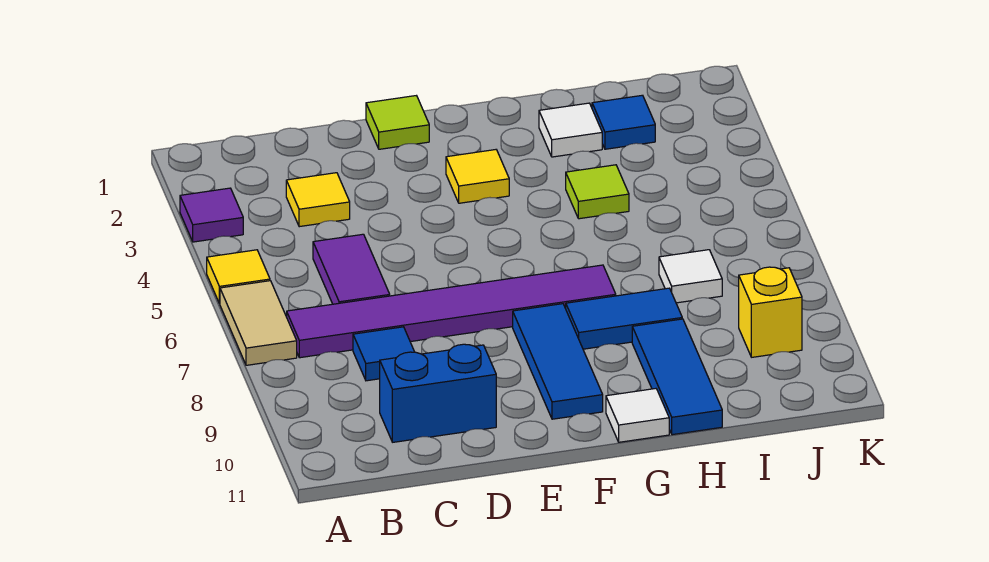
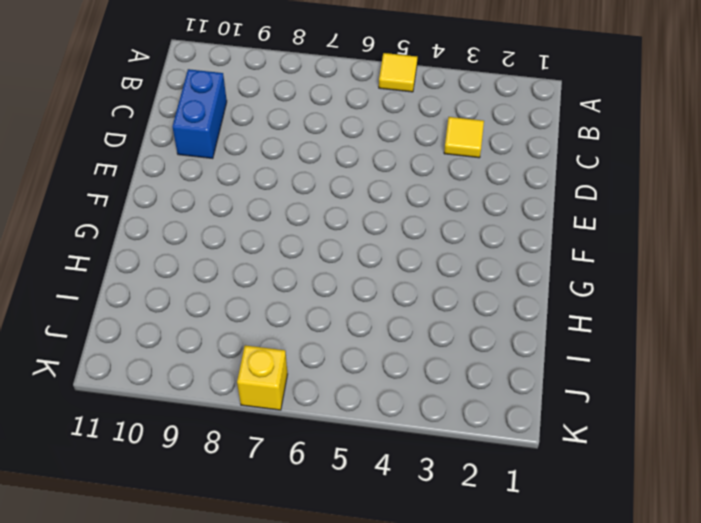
yellow 1x1 brick [237,345,287,410] -> yellow 1x1 brick moved to [739,267,802,357]
none -> purple 1x1 tile [180,188,243,242]
none -> tan 1x2 tile [220,281,297,365]
none -> purple 1x6 tile [287,265,616,358]

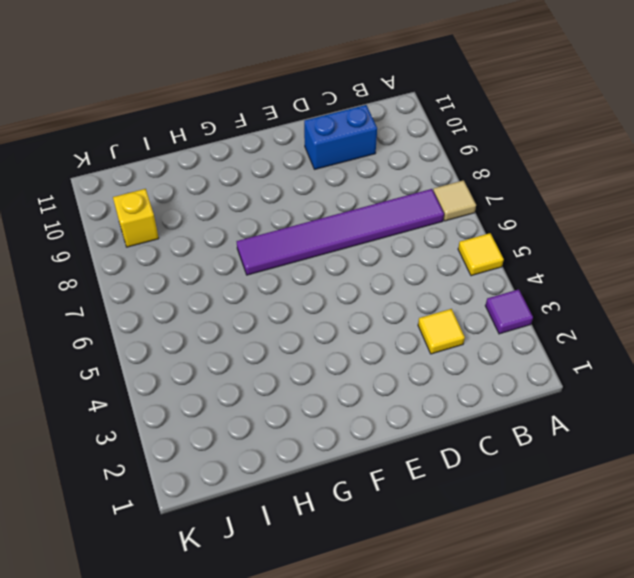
tan 1x1 tile [433,180,476,221] -> tan 1x2 tile [220,281,297,365]
none -> purple 1x2 tile [313,234,390,304]
none -> blue 1x1 tile [353,327,414,381]
none -> lime 1x1 tile [366,96,429,149]

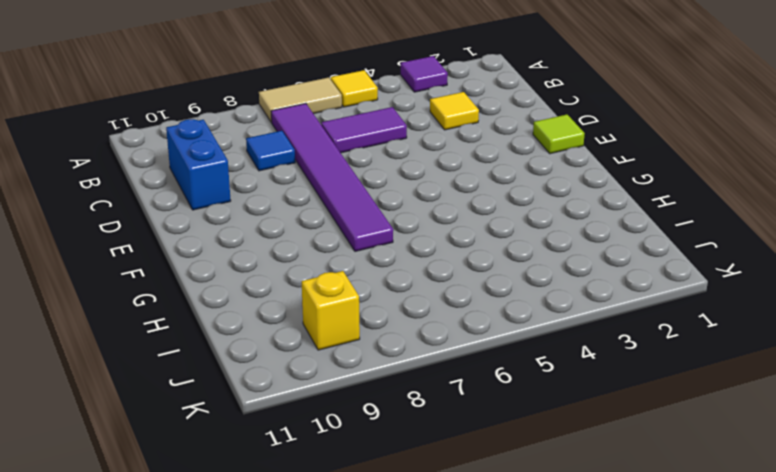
none -> yellow 1x1 tile [446,150,509,203]
none -> blue 1x3 tile [513,304,603,419]
none -> blue 1x2 tile [566,288,682,349]

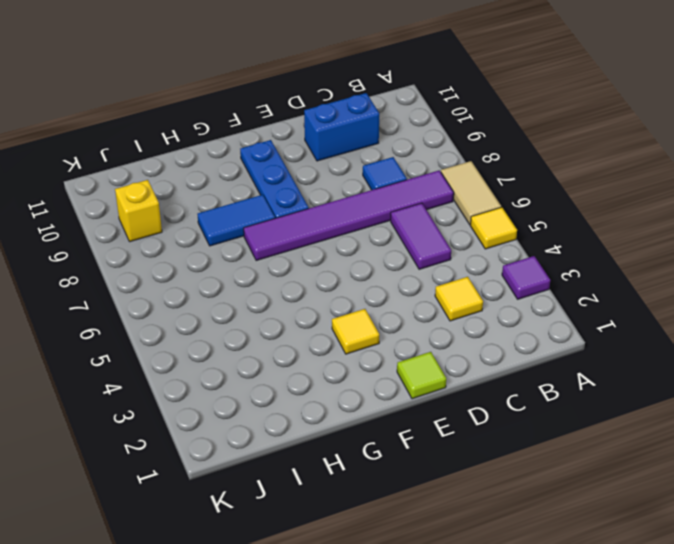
blue 1x3 plate [240,140,309,218] -> blue 1x3 tile [513,304,603,419]
none -> white 1x1 tile [606,389,669,442]
none -> white 1x1 tile [539,103,602,157]
none -> lime 1x1 tile [566,165,629,219]

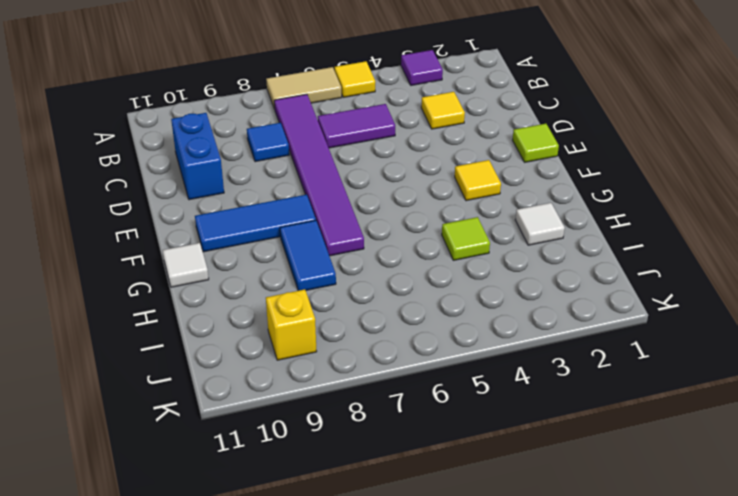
none -> blue 1x3 tile [632,319,722,435]
none -> blue 1x1 tile [592,95,655,149]
none -> white 1x1 tile [659,250,722,303]

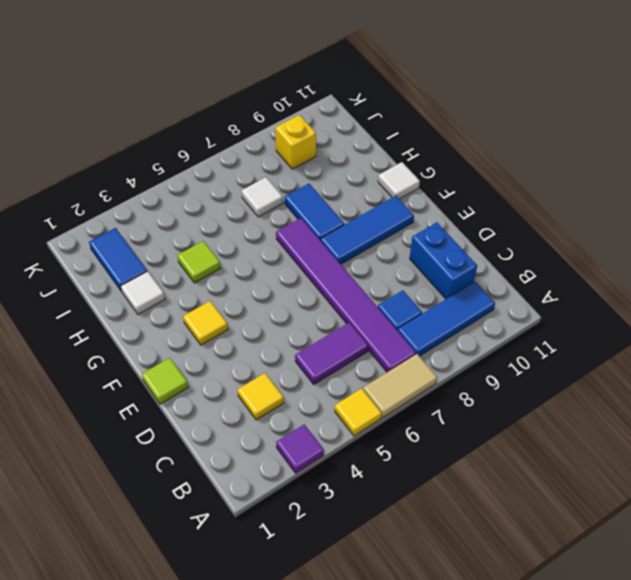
blue 1x3 tile [398,282,495,356] -> blue 1x3 tile moved to [632,319,722,435]
blue 1x2 tile [89,228,147,292] -> blue 1x1 tile [592,95,655,149]

